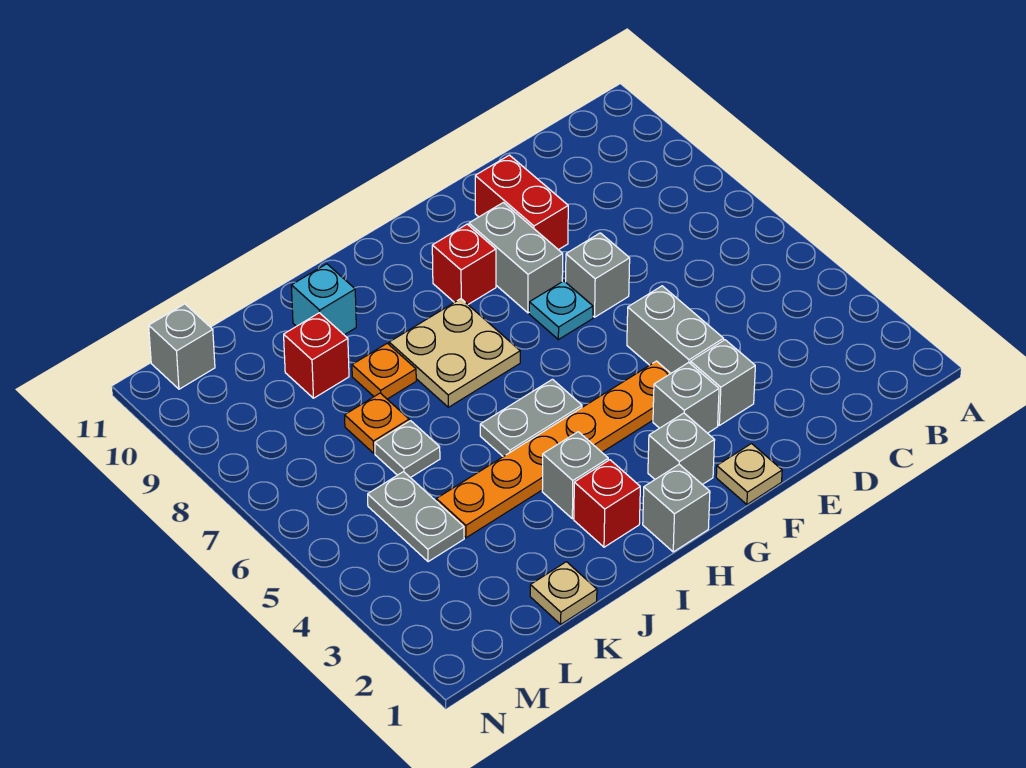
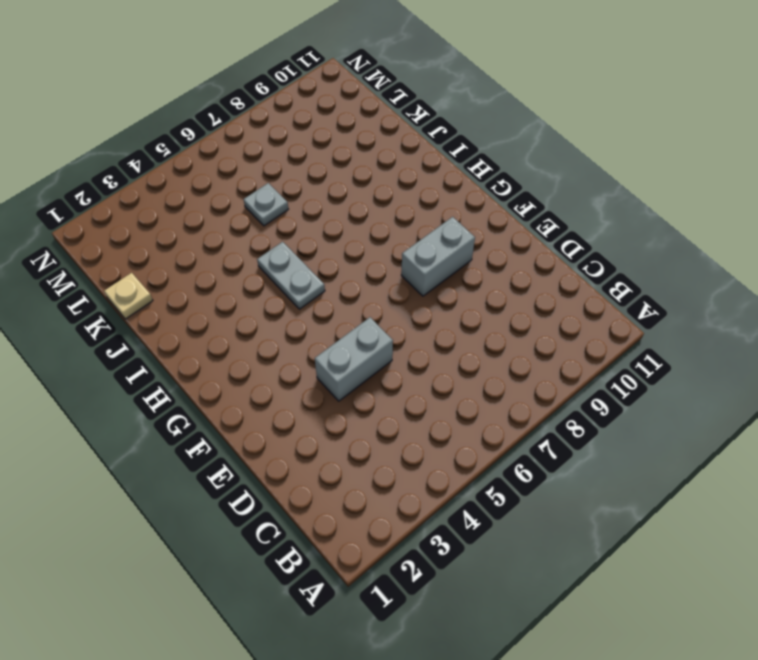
none -> grey 1x1 brick [690,340,755,425]
none -> grey 1x1 brick [566,233,630,317]
none -> red 1x2 brick [475,155,568,250]

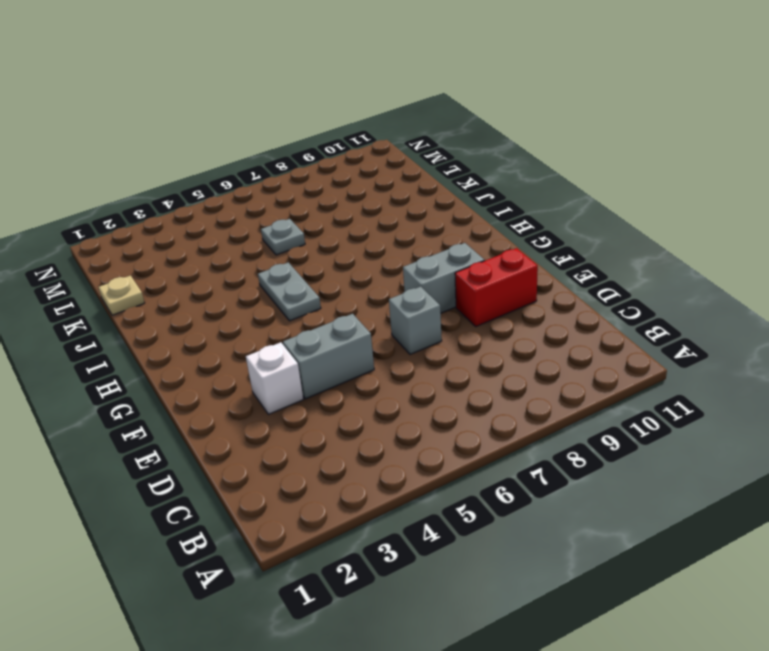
white 1x1 brick [246,342,303,414] -> grey 1x1 brick [690,340,755,425]
none -> tan 1x1 plate [716,444,782,504]
none -> grey 1x1 brick [653,362,719,433]
none -> orange 1x6 plate [436,361,671,538]

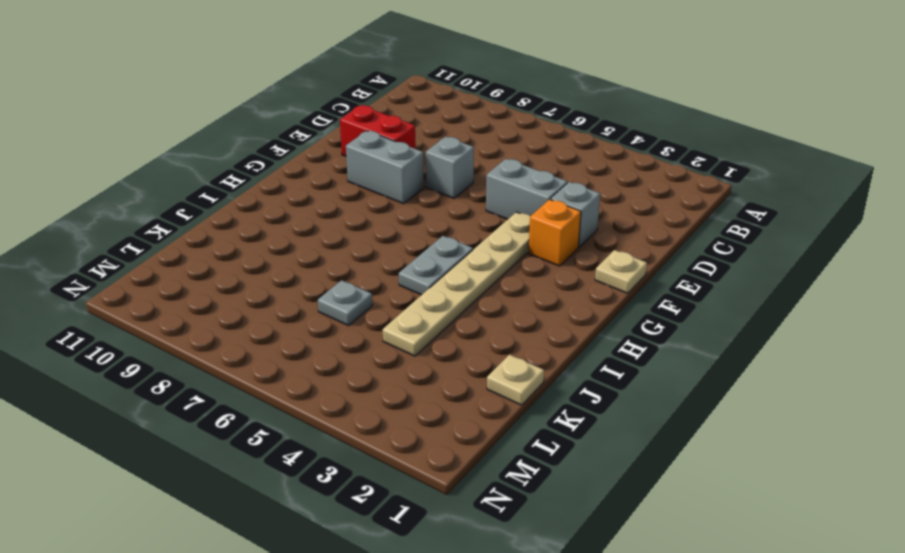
orange 1x1 brick [529,199,581,266] -> grey 1x1 brick [653,362,719,433]
tan 1x6 plate [383,212,530,356] -> orange 1x6 plate [436,361,671,538]
none -> cyan 1x1 plate [529,281,593,340]
none -> grey 1x1 brick [648,413,715,485]
none -> red 1x1 brick [432,224,496,304]

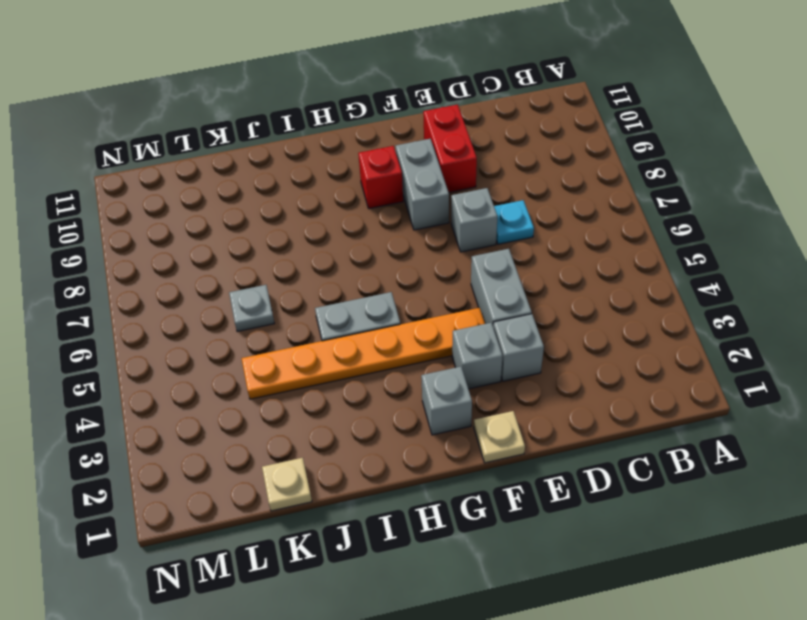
cyan 1x1 plate [494,200,534,244] -> cyan 1x1 plate moved to [529,281,593,340]
none -> grey 1x1 brick [643,465,710,552]
none -> tan 2x2 plate [389,299,520,407]
none -> red 1x1 brick [574,460,640,547]

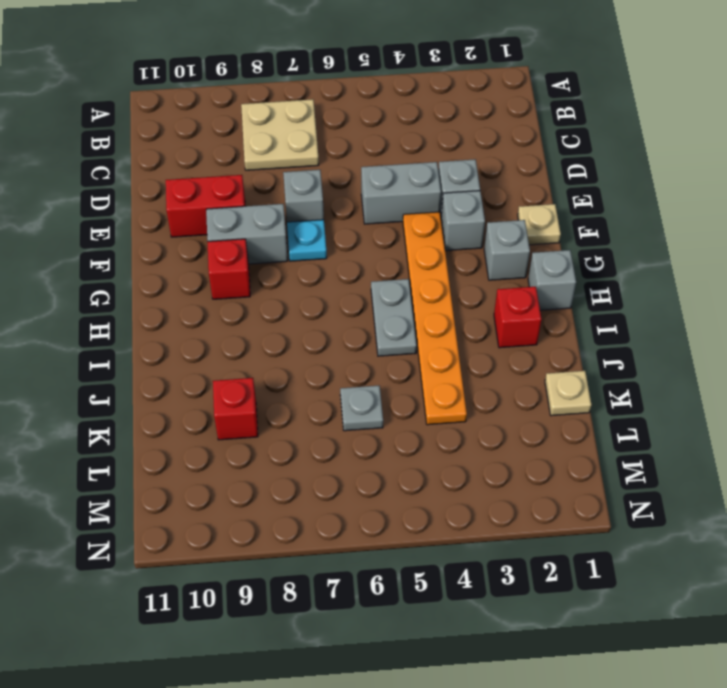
tan 2x2 plate [241,99,319,170] -> tan 2x2 plate moved to [389,299,520,407]
none -> grey 1x1 brick [542,432,608,519]
none -> orange 1x1 plate [352,343,416,399]
none -> cyan 1x1 brick [291,264,356,335]

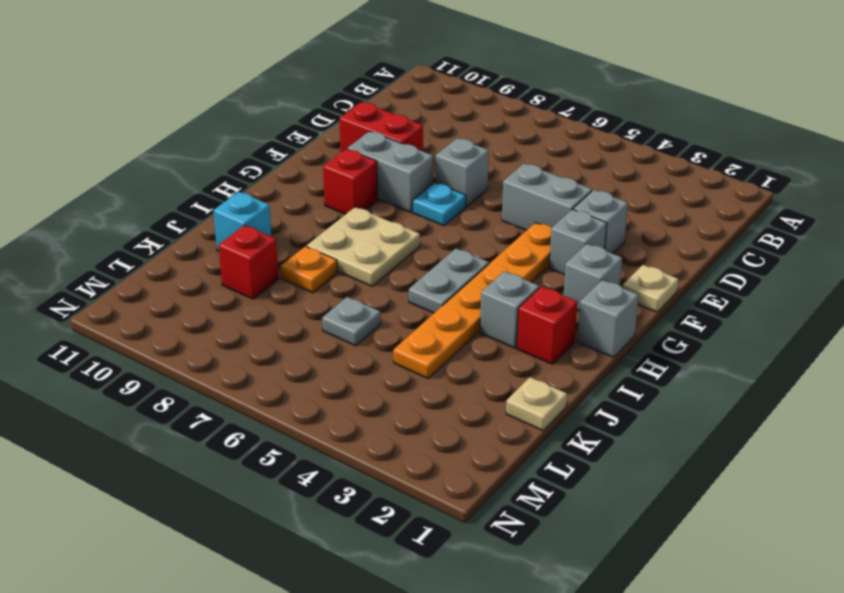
none -> orange 1x1 plate [345,393,409,453]
none -> grey 1x2 plate [368,472,464,562]
none -> grey 1x1 brick [149,304,215,389]

